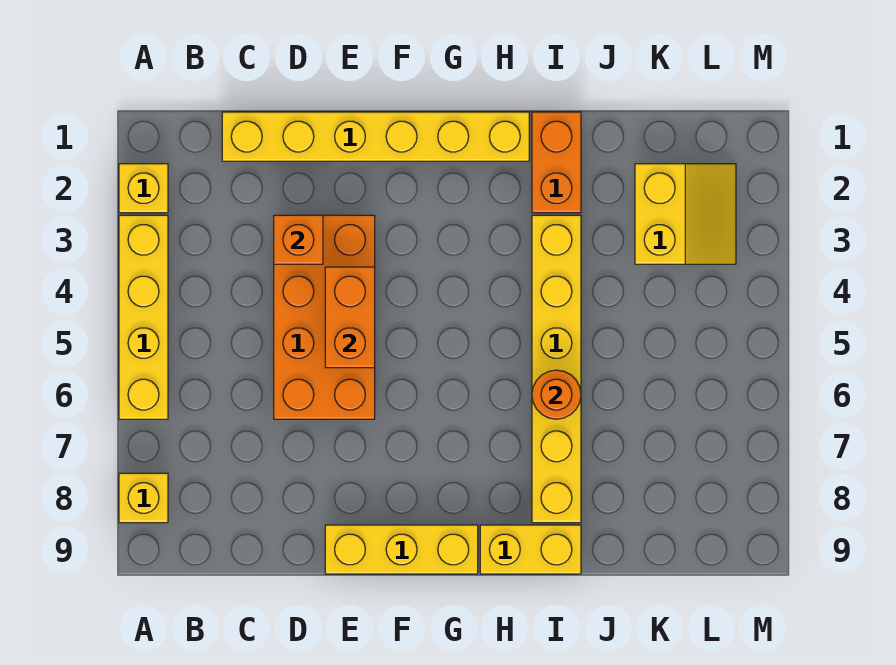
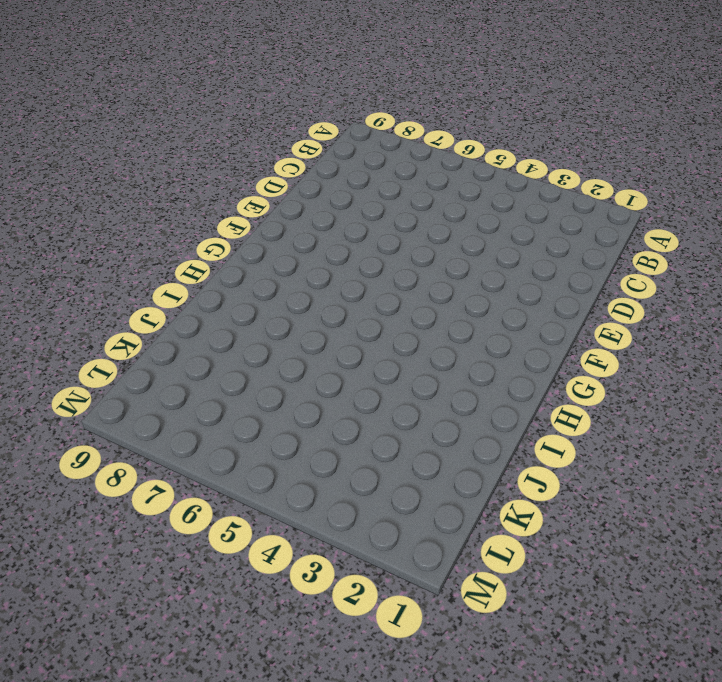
none -> yellow 1x1 brick [119,164,168,213]
none -> yellow 1x4 brick [119,215,168,419]
none -> yellow 1x1 brick [119,473,168,523]

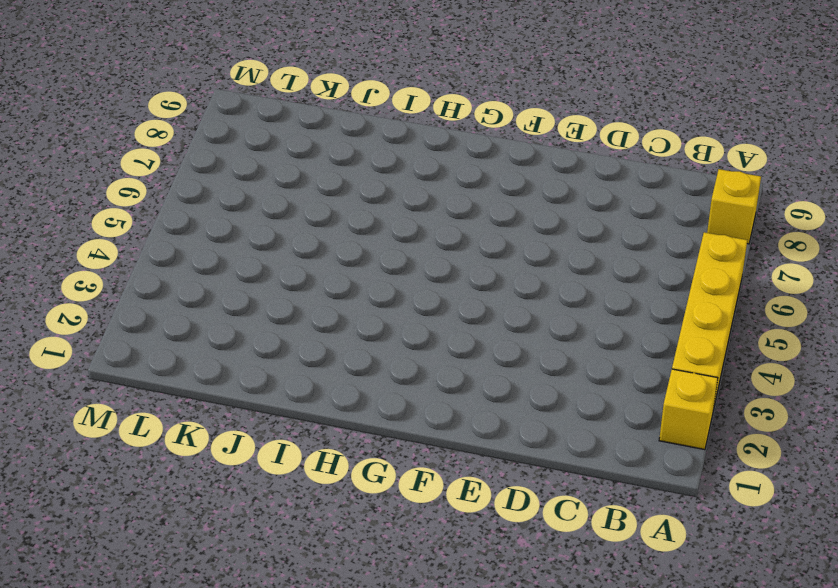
none -> yellow 1x6 brick [222,112,529,161]
none -> orange 2x4 brick [274,215,375,419]
none -> yellow 1x3 brick [325,525,478,574]

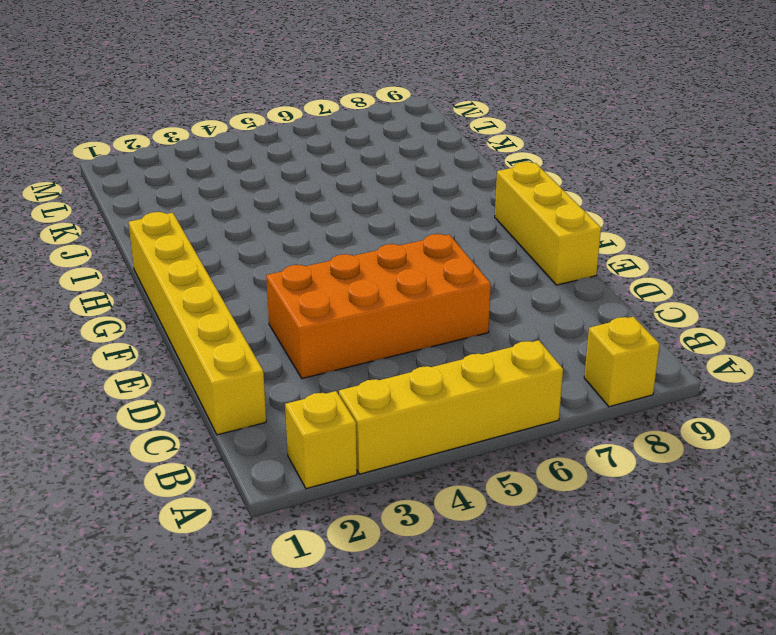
none -> yellow 1x2 brick [480,525,581,574]
none -> orange 1x2 brick [532,112,581,213]
none -> yellow 1x6 brick [532,215,581,523]

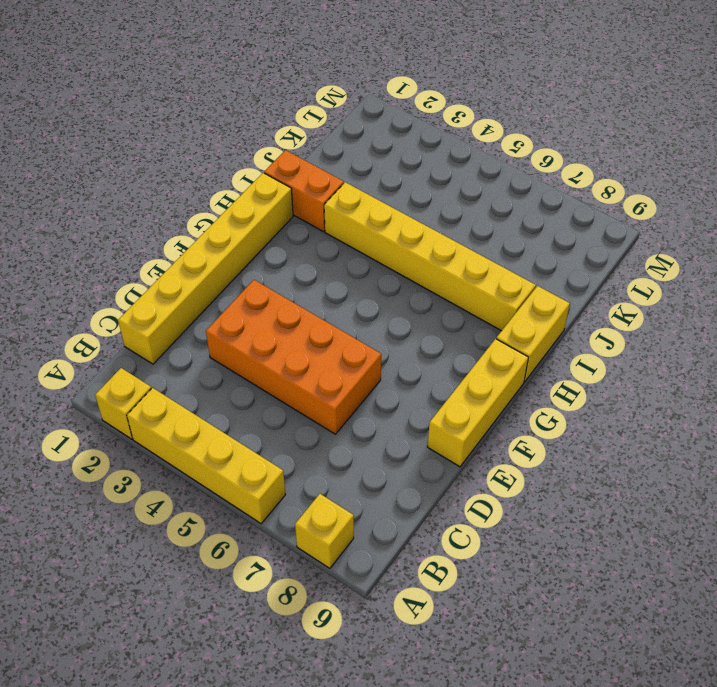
none -> yellow 2x2 slope [635,164,736,264]
none -> orange 1x1 brick [274,215,323,264]
none -> orange 1x2 brick [325,267,375,368]

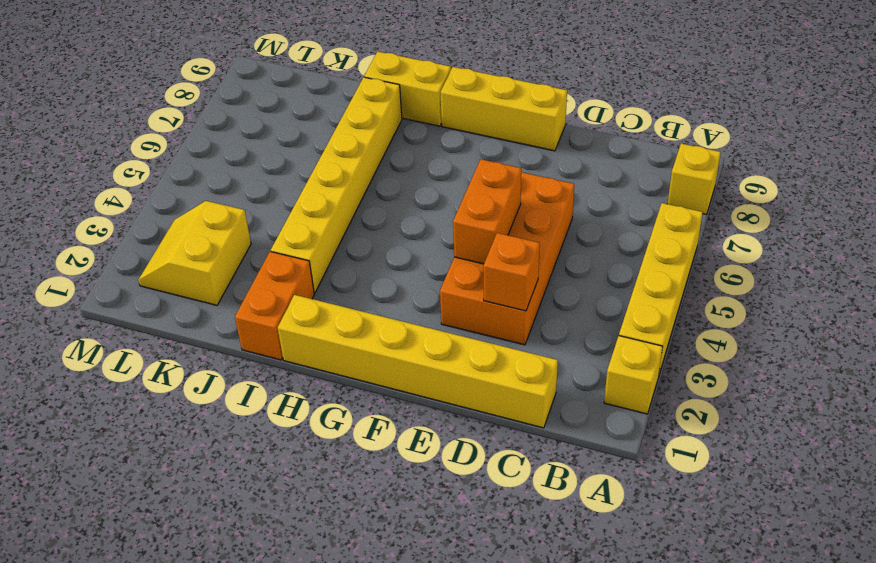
none -> orange 1x1 round brick [532,370,581,419]

